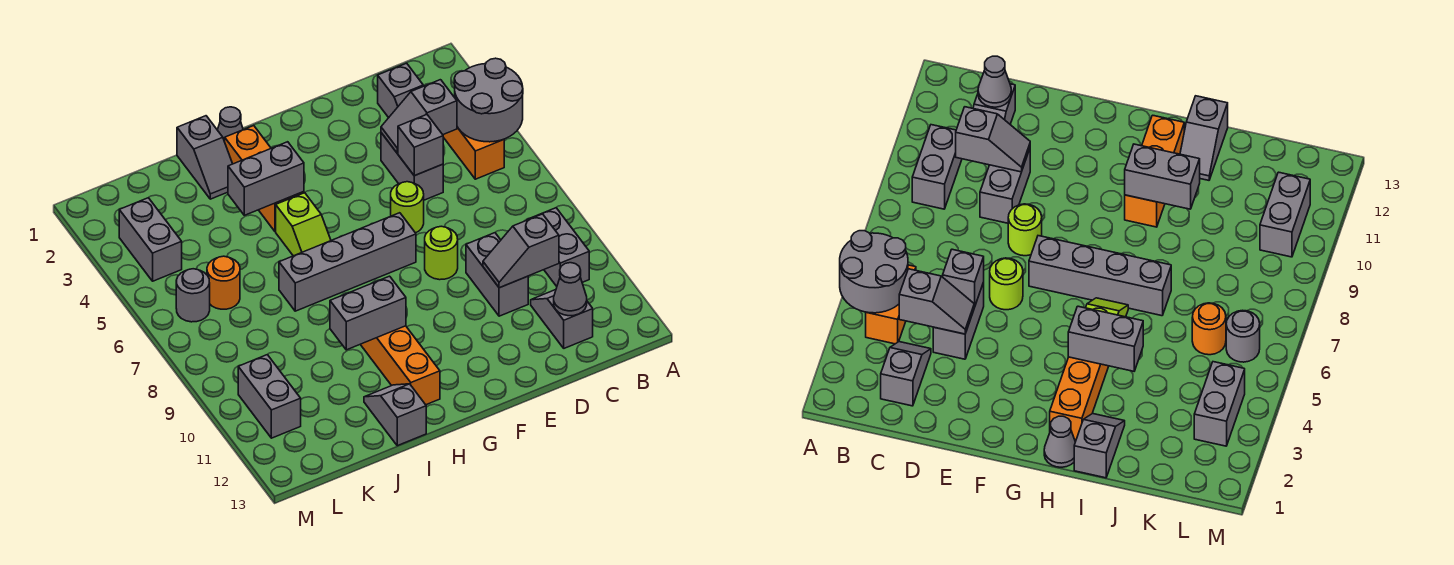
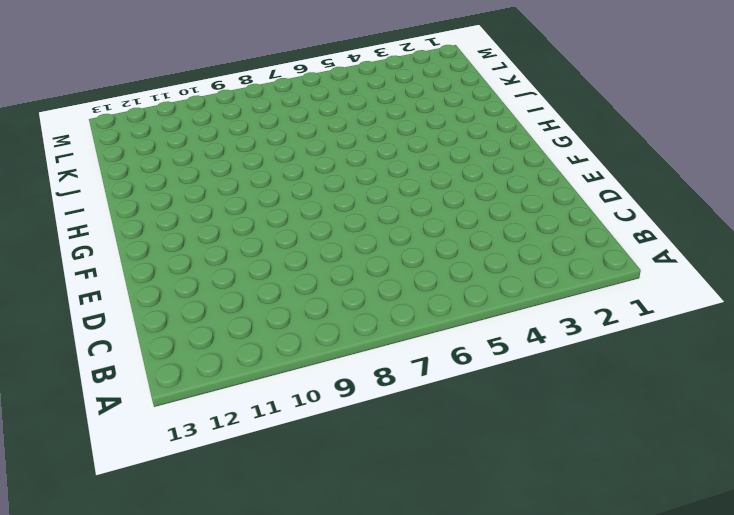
none -> orange 1x2 brick [443,127,504,179]
none -> grey 1x2 brick [527,208,589,286]
none -> grey 1x2 slope [378,63,424,118]

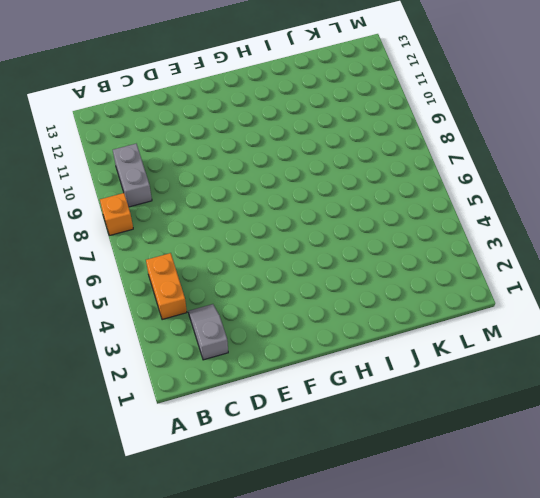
orange 1x1 brick [100,193,133,236] -> none
none -> grey 1x2 slope [531,290,593,348]
none -> grey 1x2 brick [381,133,443,200]
none -> grey 1x2 brick [466,233,528,316]

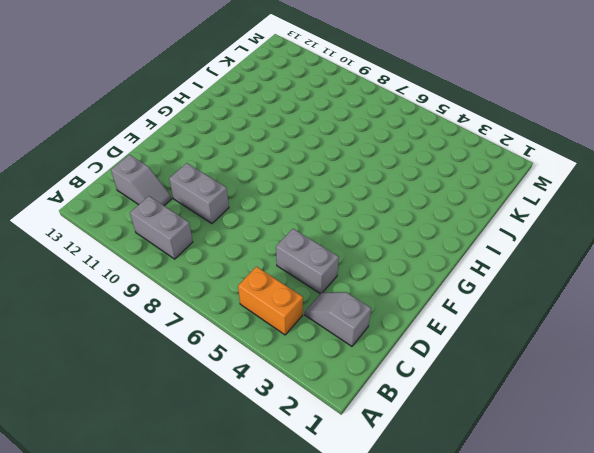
none -> lime 1x1 round brick [391,182,424,233]
none -> lime 1x1 round brick [425,226,458,280]
none -> grey 1x4 brick [279,213,416,311]

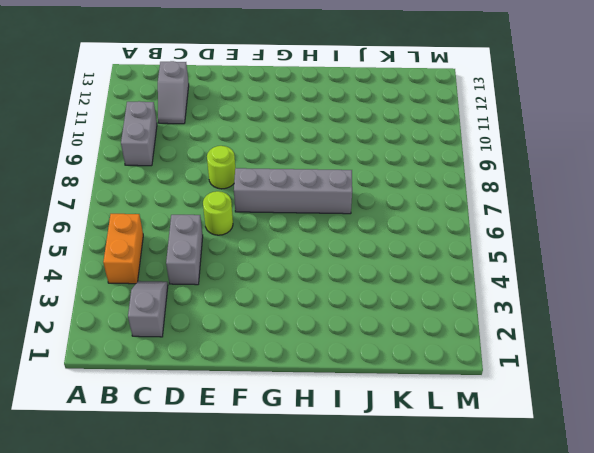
none -> grey 1x2 brick [466,233,528,316]
none -> grey 1x1 cone [218,107,243,142]
none -> orange 1x3 brick [225,126,304,231]

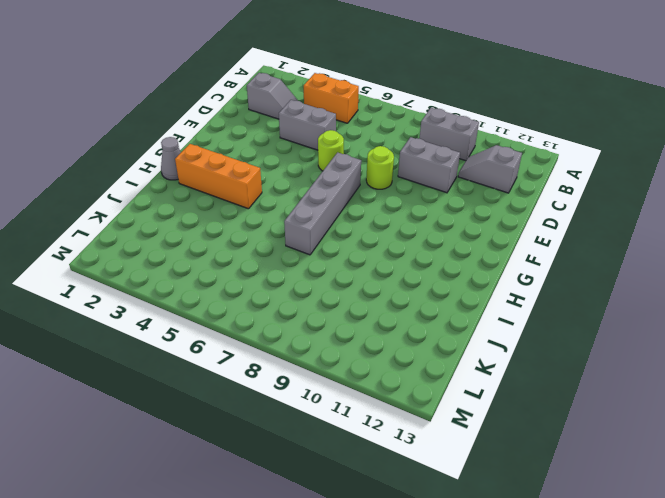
none -> lime 1x2 slope [276,193,331,256]
none -> orange 1x3 brick [361,326,440,405]
none -> grey 1x2 slope [177,116,232,199]

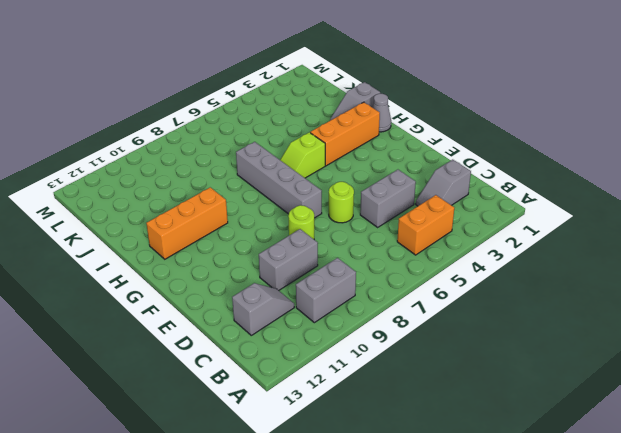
none -> grey 1x2 slope [364,384,426,446]
none -> orange 1x1 round brick [207,256,240,309]
none -> grey 1x2 brick [119,198,182,281]

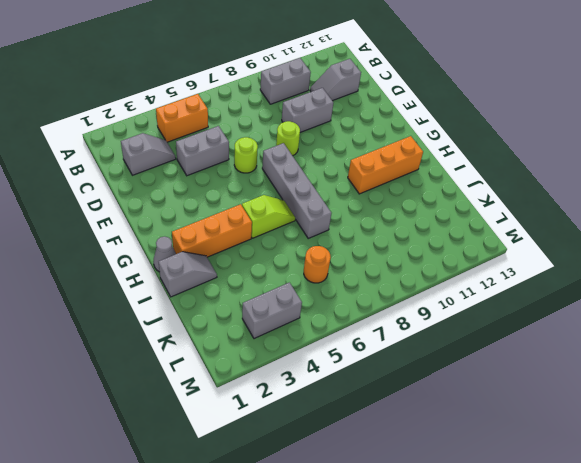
none -> grey 1x2 slope [364,384,426,446]
none -> grey 1x1 round brick [176,269,210,322]
none -> grey 1x2 brick [238,355,301,438]

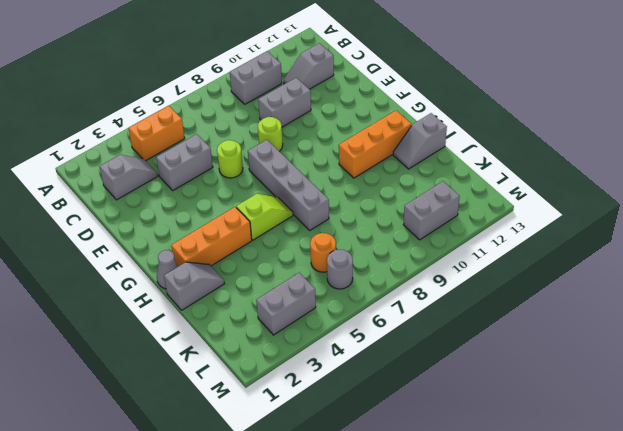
none -> grey 2x2 round brick [454,58,523,142]
none -> grey 1x2 slope [381,80,457,153]
none -> grey 1x2 slope [483,214,559,288]

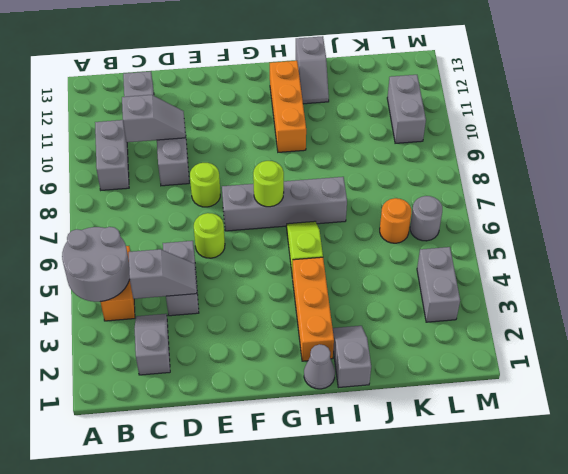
lime 1x1 round brick [253,161,284,207] -> none
none -> grey 1x1 cone [554,263,587,316]
none -> grey 1x1 brick [398,115,443,176]
none -> grey 1x2 brick [228,142,304,215]

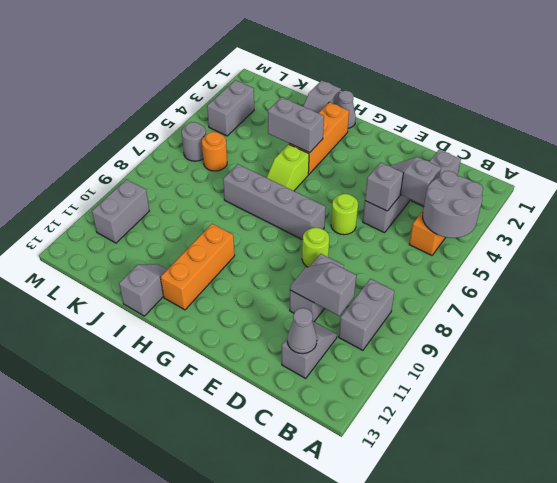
none -> grey 1x2 brick [330,276,406,350]

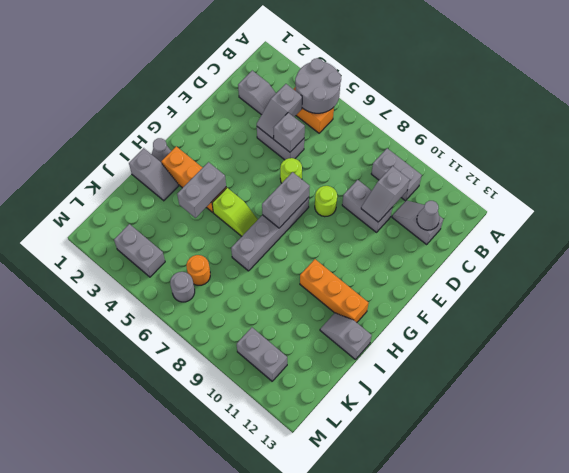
grey 1x2 brick [262,172,310,228] -> grey 1x2 brick moved to [330,276,406,350]

